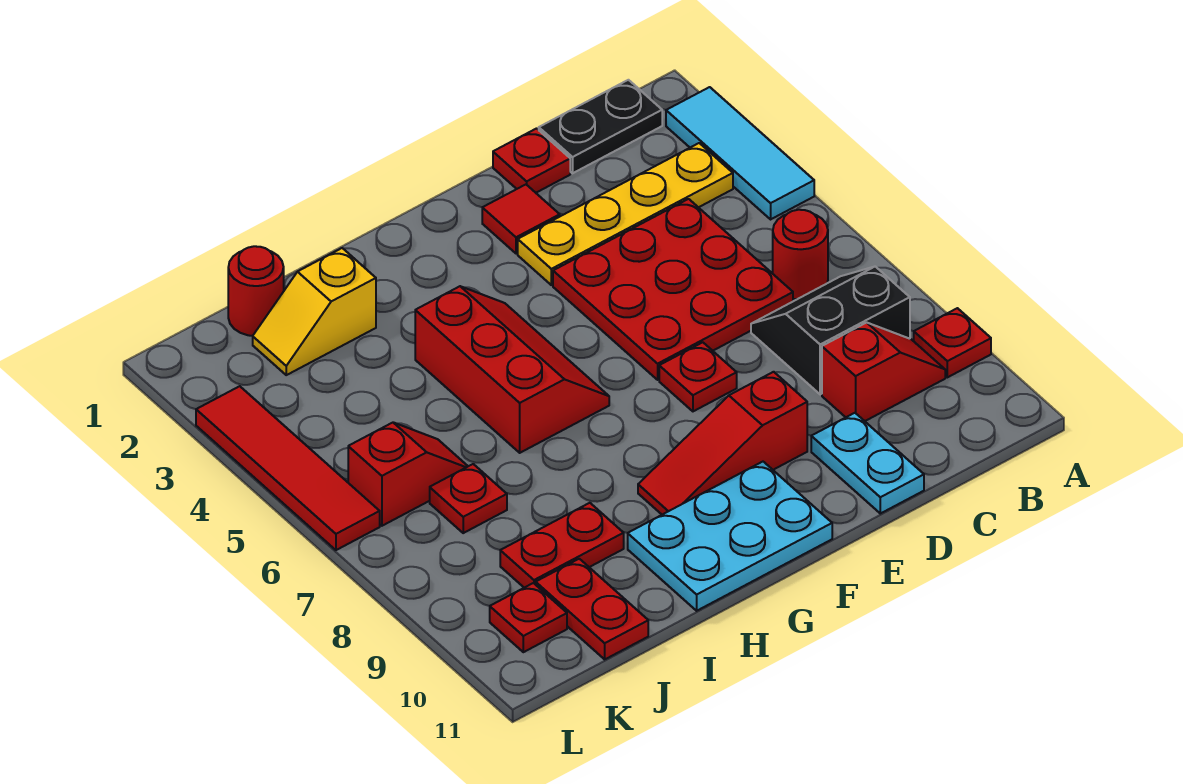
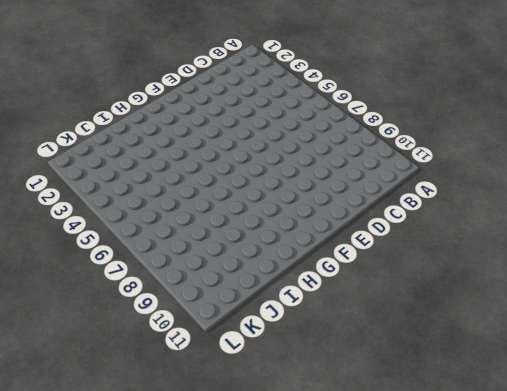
none -> cyan 1x3 tile [666,87,814,219]
none -> red 1x1 plate [914,308,991,377]
none -> black 1x2 plate [539,80,662,173]

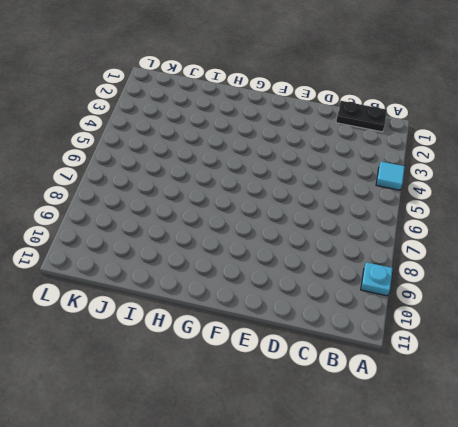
cyan 1x1 tile [376,161,405,190] -> cyan 1x3 tile [666,87,814,219]
cyan 1x1 plate [361,262,393,296] -> red 1x1 plate [914,308,991,377]
none -> yellow 1x4 plate [518,143,733,285]
none -> red 1x1 round brick [773,210,828,299]
none -> black 2x2 slope [751,267,910,394]

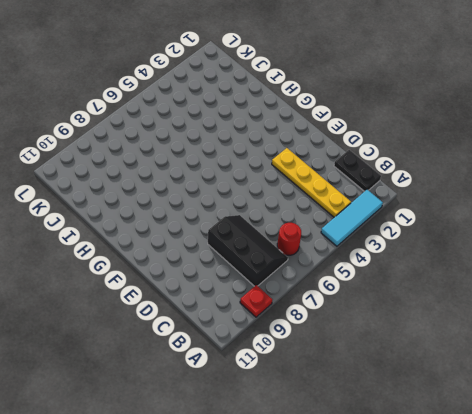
black 2x3 slope [208,215,288,286] -> black 2x2 slope [751,267,910,394]
none -> red 1x2 slope [822,323,945,421]
none -> red 3x3 plate [553,199,793,380]
none -> red 1x1 plate [493,129,570,193]

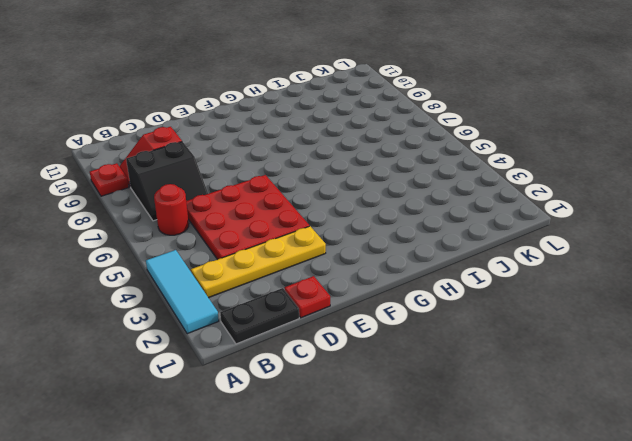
none -> cyan 1x2 plate [811,413,924,514]
none -> red 1x1 tile [482,185,560,254]
none -> red 1x1 plate [659,342,737,411]

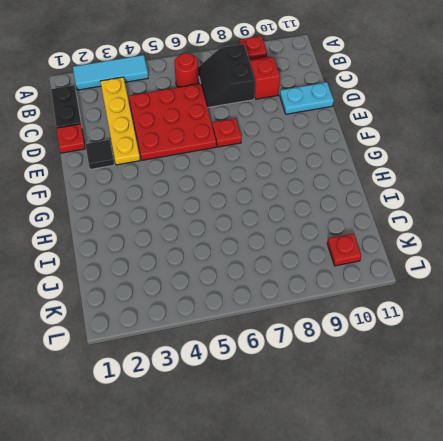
black 1x1 tile [85,140,114,169] -> red 1x1 tile [482,185,560,254]
none -> red 1x3 slope [638,372,807,515]
none -> cyan 2x3 plate [628,462,832,611]
none -> red 2x3 slope [415,286,609,453]

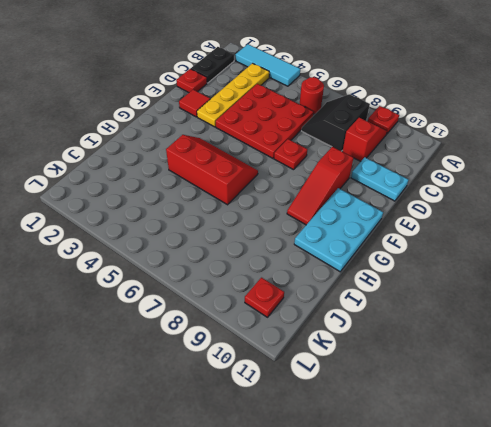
none -> yellow 1x2 slope [253,248,376,375]
none -> red 1x2 plate [500,503,624,588]
none -> red 1x1 round brick [228,246,284,336]

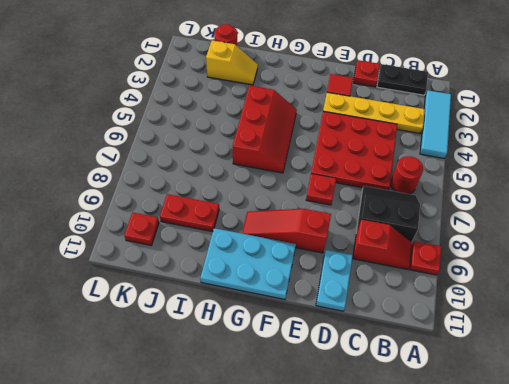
yellow 1x2 slope [206,40,258,85] -> yellow 1x2 slope turned to [253,248,376,375]
none -> red 1x2 slope [348,423,468,526]
none -> red 1x1 plate [430,464,507,533]
none -> red 1x2 plate [536,559,648,659]

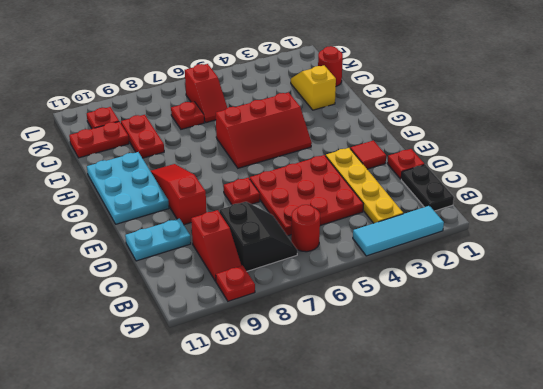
none -> red 1x4 tile [196,386,380,550]

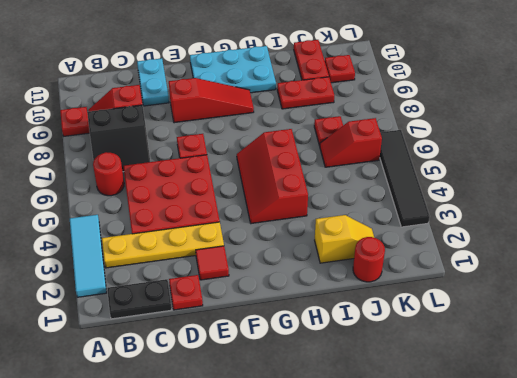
black 1x4 tile [380,130,430,227] -> red 1x4 tile [196,386,380,550]

